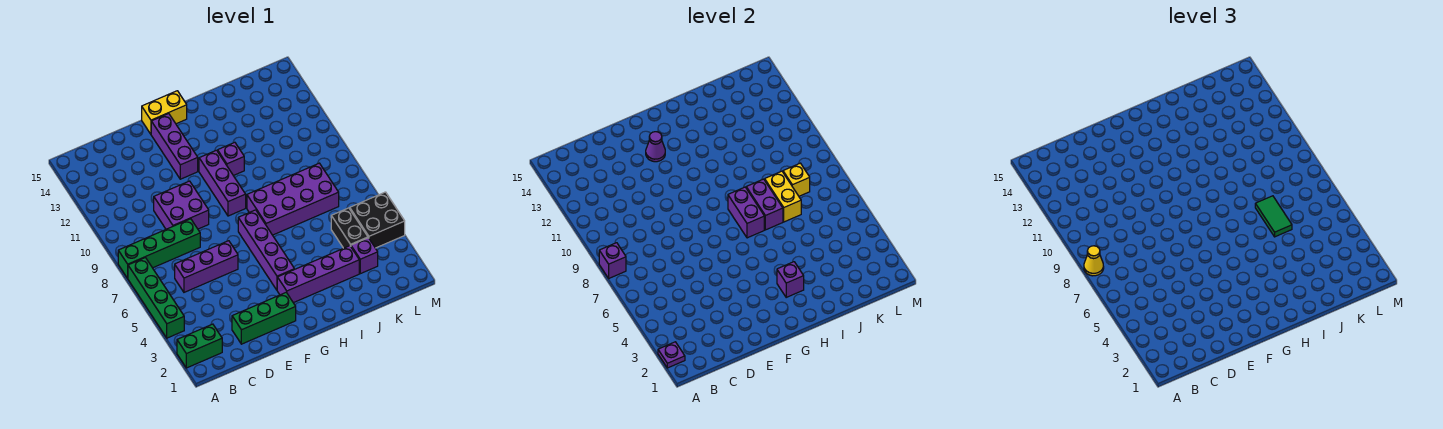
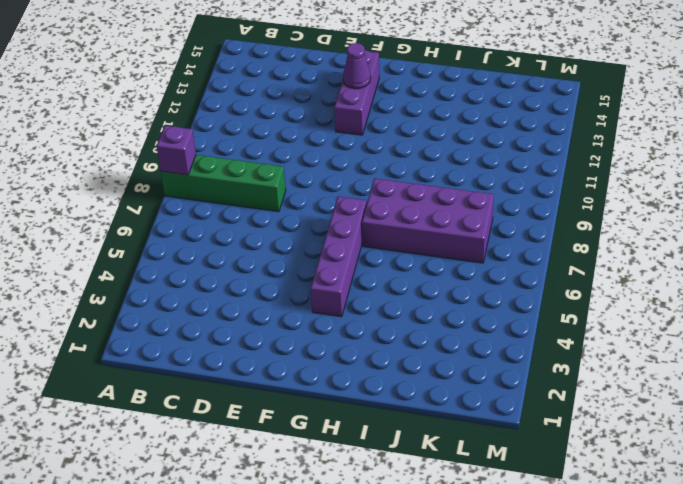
none -> green 1x2 brick [177,324,222,368]
none -> green 1x4 brick [128,258,184,338]
none -> purple 1x3 brick [175,241,238,292]

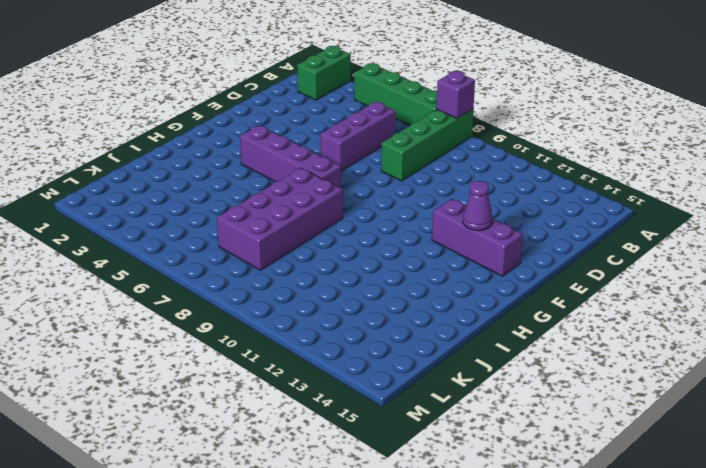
none -> green 1x3 brick [232,292,296,344]
none -> purple 2x2 brick [154,181,209,229]
none -> yellow 1x2 brick [142,91,187,134]

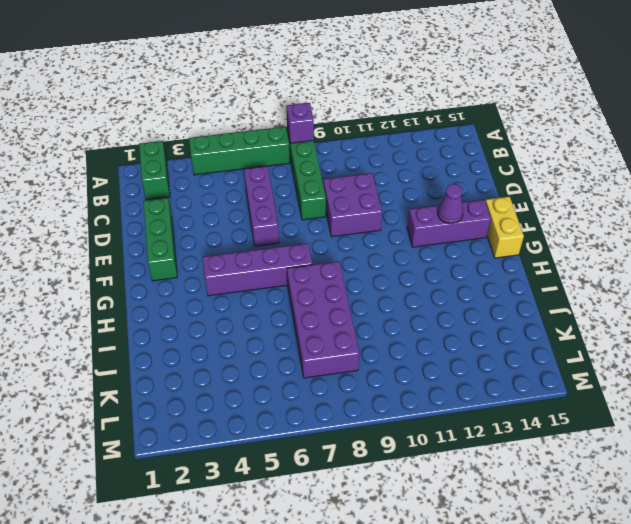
none -> purple 1x4 brick [277,246,359,303]
none -> purple 1x3 brick [199,150,246,216]
none -> purple 1x1 brick [218,142,244,176]

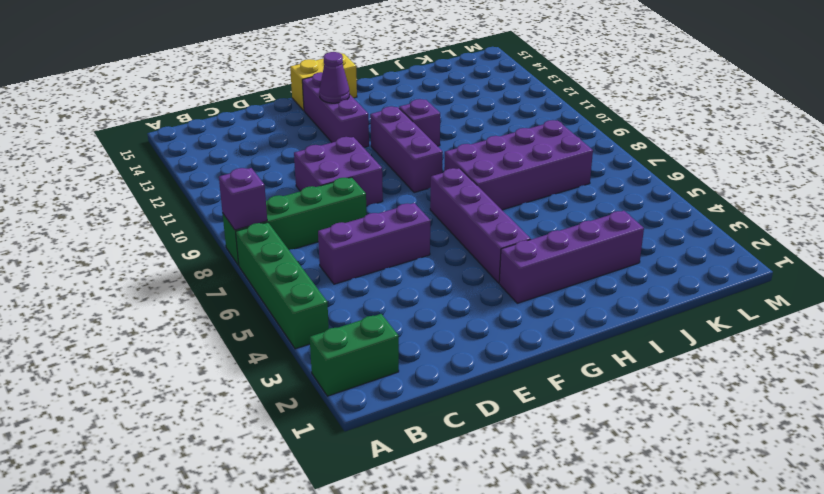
none -> green 1x3 brick [232,292,296,344]
none -> purple 1x1 brick [351,238,378,274]
none -> black 1x2 brick [331,208,368,248]

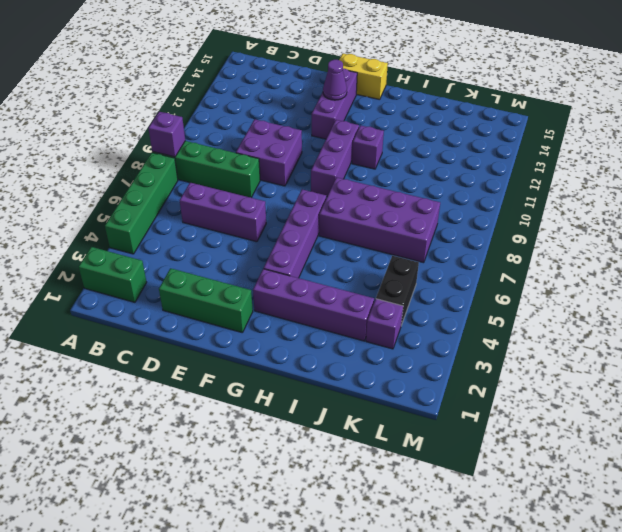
none -> black 2x2 brick [350,192,405,248]
none -> purple 1x1 plate [658,342,685,368]
none -> purple 1x1 brick [777,262,804,297]

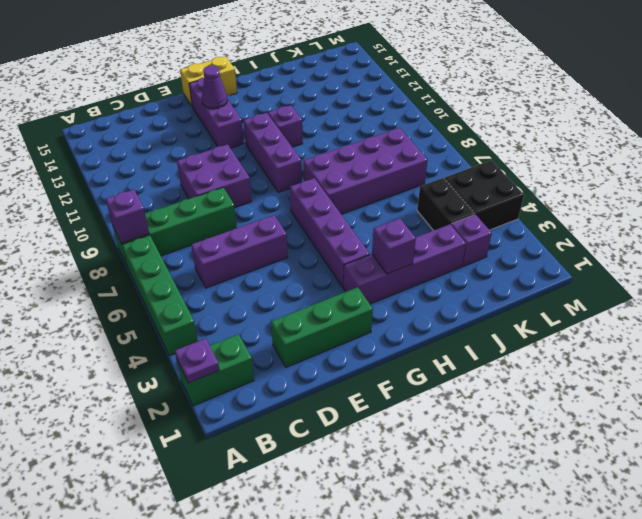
none -> purple 1x2 brick [728,187,764,238]
none -> purple 1x2 brick [746,179,783,230]
none -> yellow 1x2 brick [765,171,801,222]

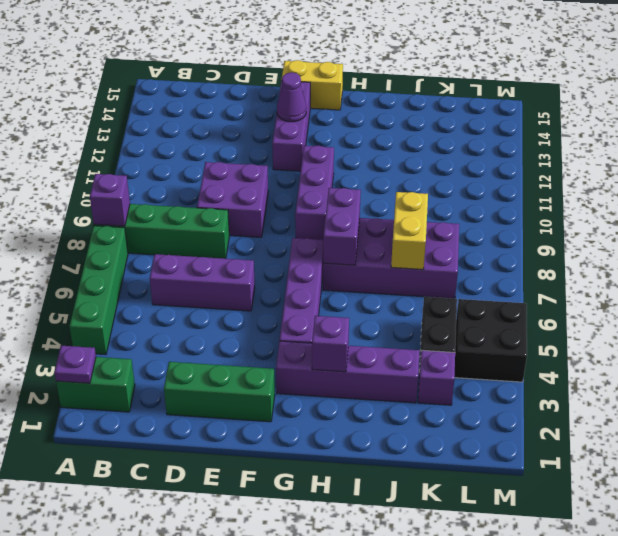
none -> purple 1x1 brick [218,142,244,176]
none -> purple 1x2 brick [746,179,783,230]
none -> yellow 1x1 brick [783,163,810,196]

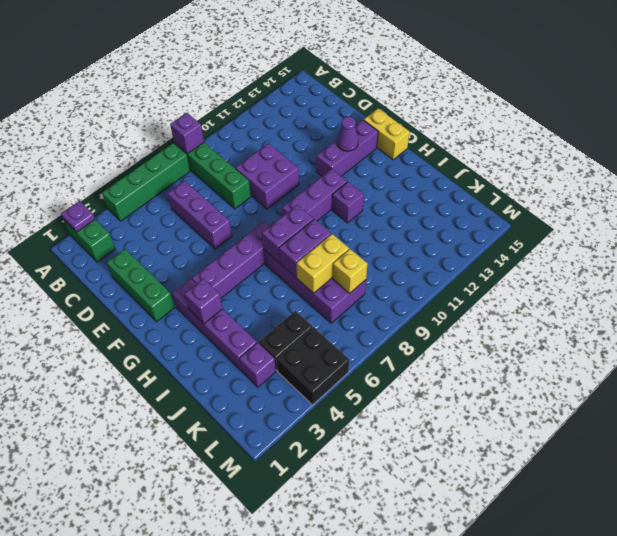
none -> yellow 1x1 cone [1084,246,1104,276]
none -> green 1x2 tile [1255,196,1292,237]

